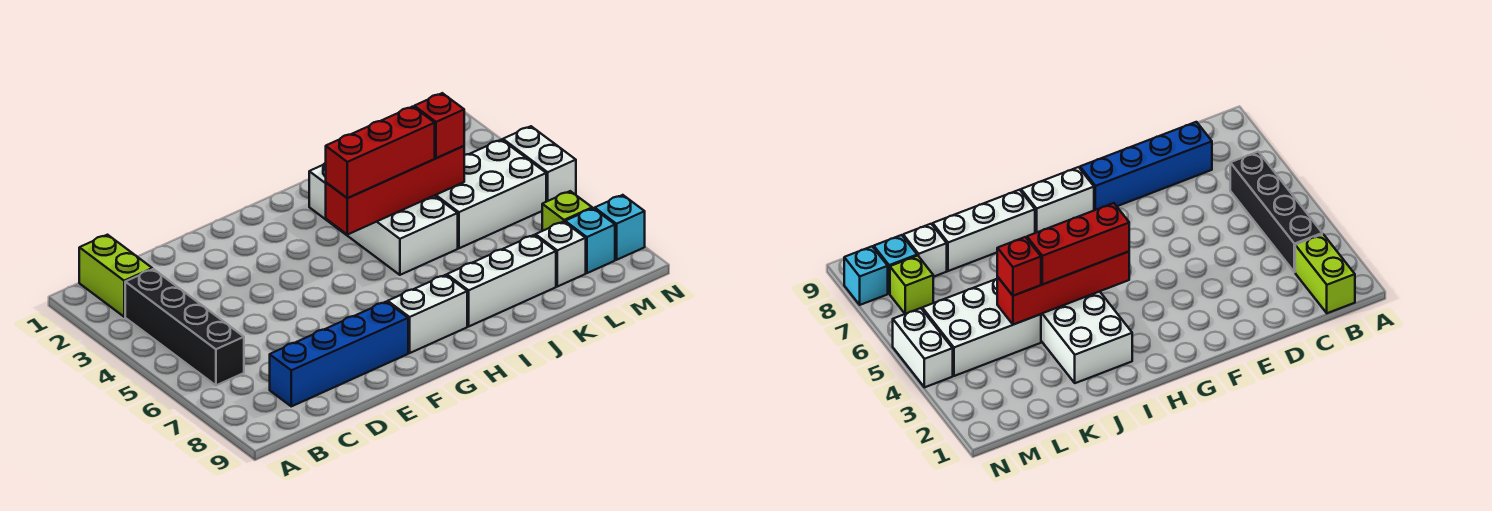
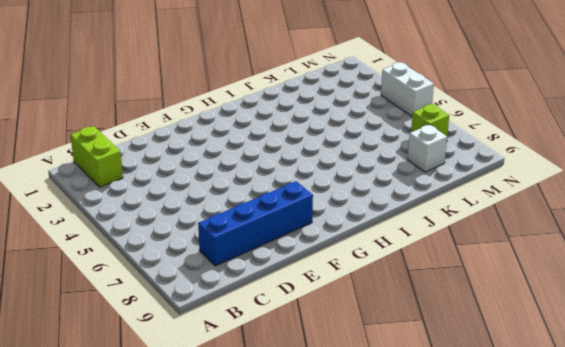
none -> black 1x4 brick [125,269,244,385]
none -> white 1x2 brick [388,275,467,353]
none -> white 2x4 brick [309,163,458,275]

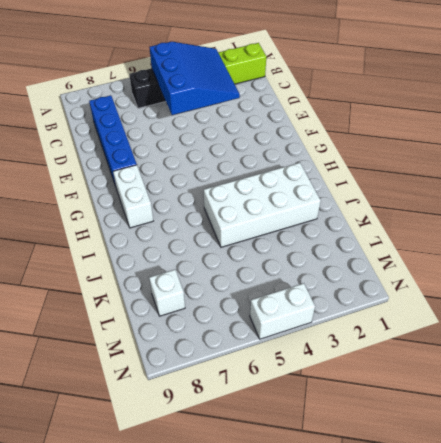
blue 3x3 slope [150,42,240,115] -> none
none -> white 1x3 brick [447,235,556,326]
none -> white 2x3 brick [435,139,546,248]
none -> lime 1x1 brick [542,191,592,231]

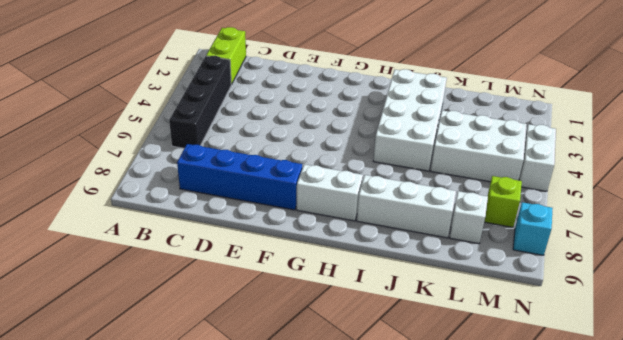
none -> cyan 1x1 brick [565,208,615,273]
none -> red 1x4 brick [326,146,464,235]
none -> red 1x3 brick [326,107,435,198]

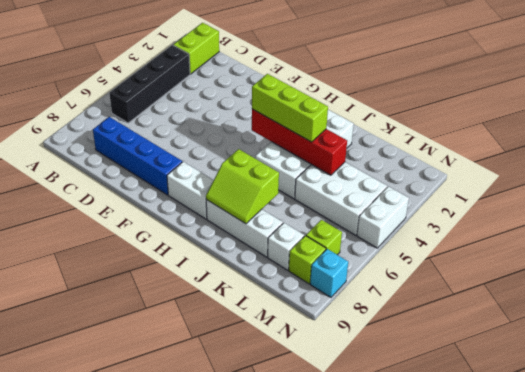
lime 1x3 brick [252,74,328,142] -> red 1x3 brick [326,107,435,198]
lime 2x2 slope [206,149,279,224] -> none
lime 1x1 brick [289,236,326,284] -> cyan 1x1 brick [565,208,615,273]
none -> red 1x1 brick [414,93,464,158]

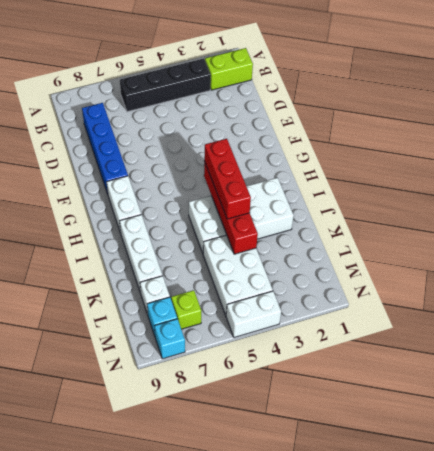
none -> red 1x1 brick [414,93,464,158]

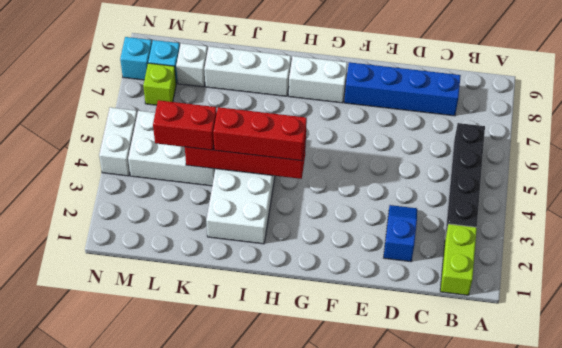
blue 1x2 slope [384,205,417,262] -> none
red 1x2 brick [153,100,217,150] -> red 1x1 brick [414,93,464,158]

